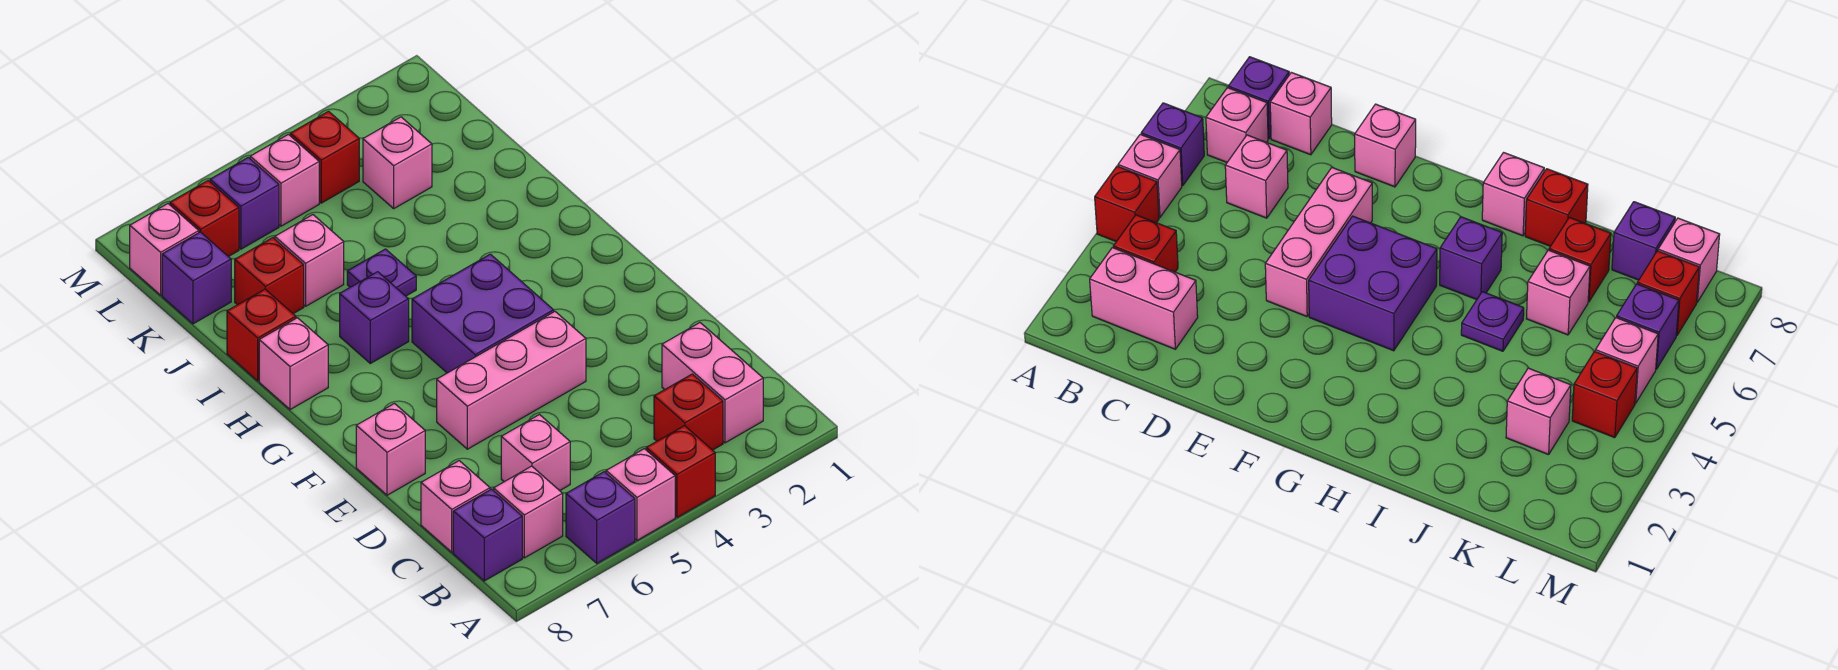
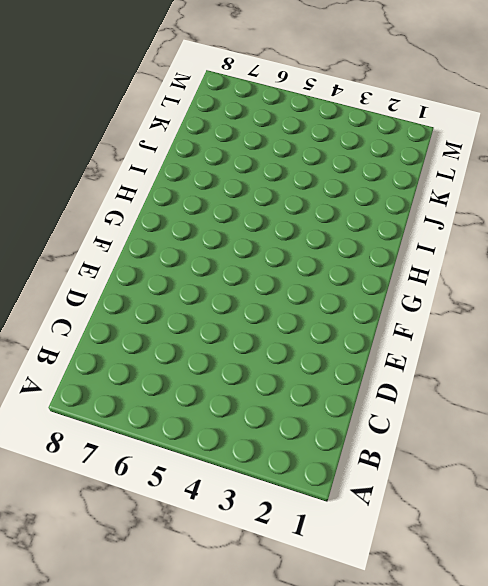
none -> red 1x1 brick [646,426,715,517]
none -> pink 1x1 brick [606,449,675,540]
none -> purple 1x1 brick [566,472,635,563]

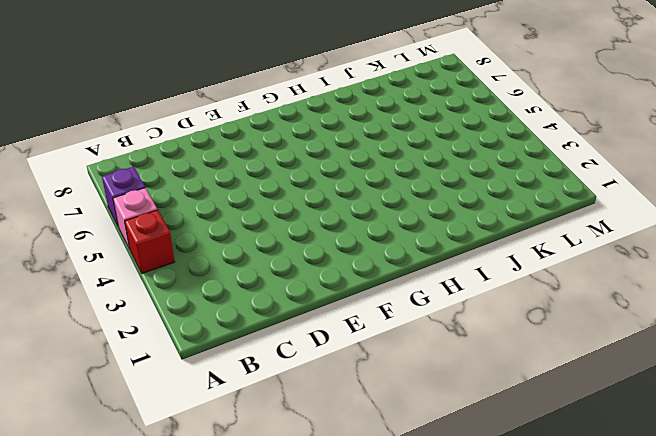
none -> pink 1x2 brick [662,323,763,443]
none -> red 1x1 brick [654,374,723,450]
none -> pink 1x1 brick [494,466,563,558]

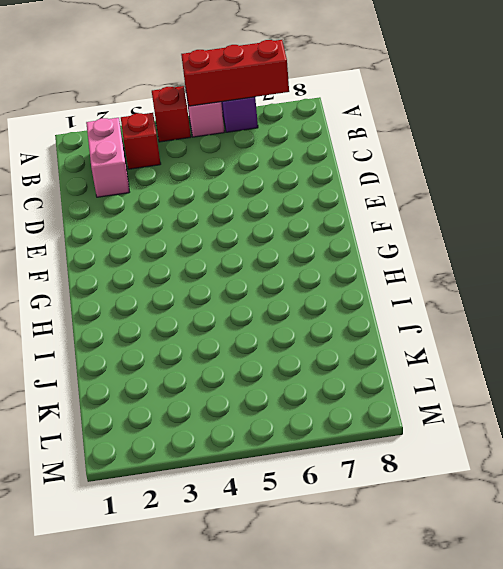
red 1x3 brick [181,40,289,106] -> none
none -> pink 1x1 brick [494,466,563,558]
none -> purple 1x1 brick [453,489,522,581]
none -> pink 1x1 brick [501,415,570,491]

